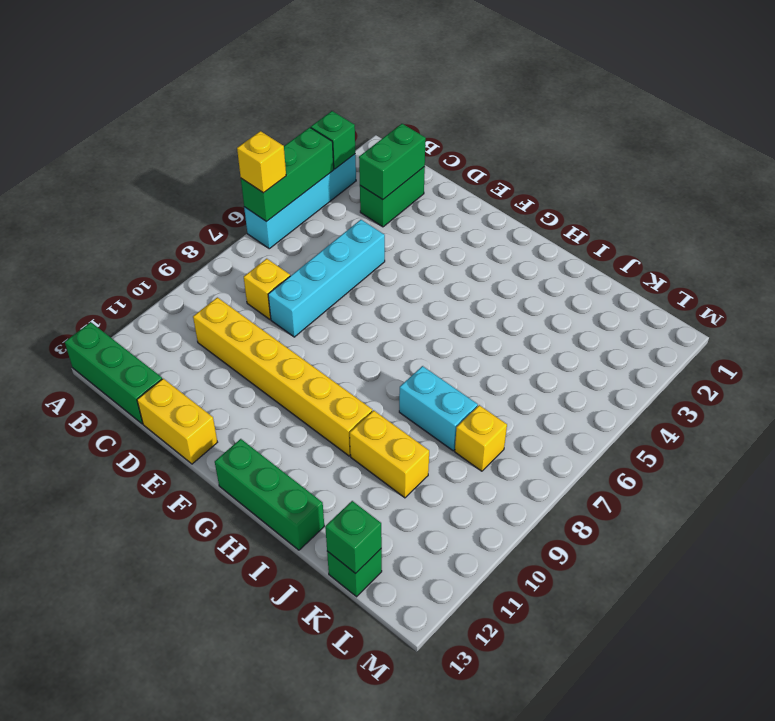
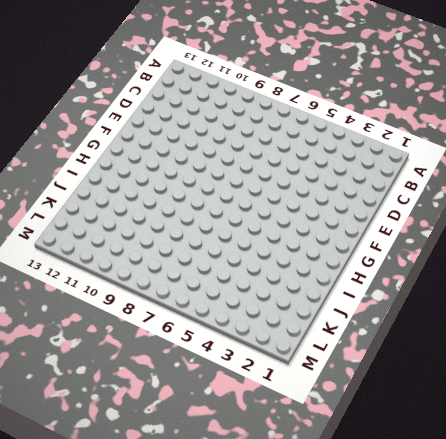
none -> cyan 1x4 brick [244,154,356,249]
none -> green 1x3 brick [65,322,162,424]
none -> green 1x2 brick [360,167,425,227]

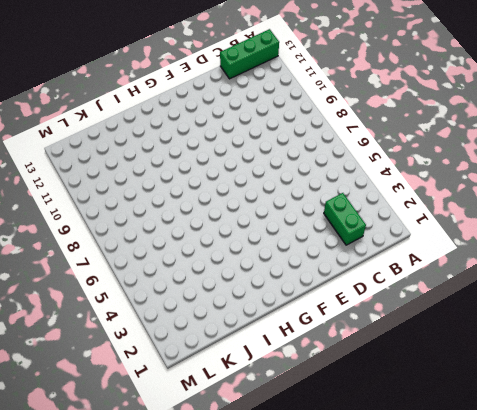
none -> cyan 1x4 brick [244,154,356,249]
none -> yellow 1x1 brick [244,259,290,319]
none -> yellow 1x6 brick [193,297,372,456]

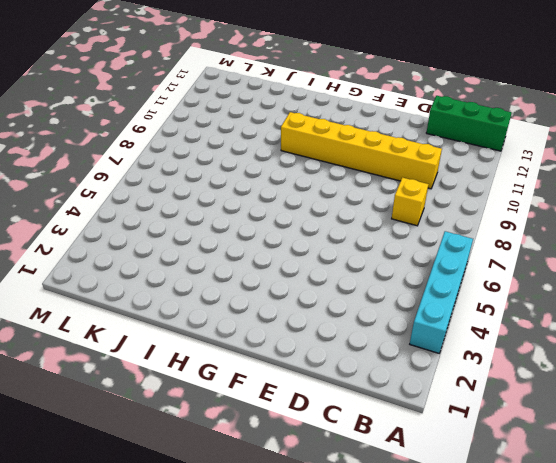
none -> green 1x2 brick [360,167,425,227]
none -> cyan 1x4 brick [268,220,385,337]
none -> yellow 1x2 brick [137,379,217,464]

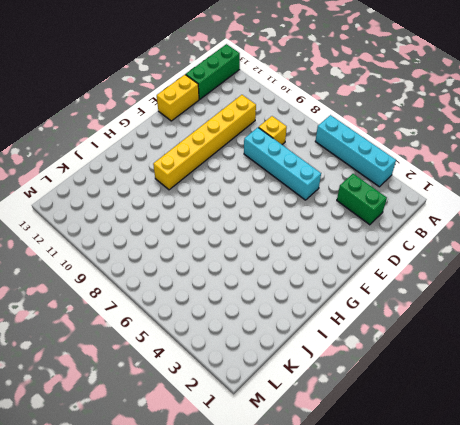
none -> green 1x3 brick [215,439,324,550]
none -> cyan 1x2 brick [399,366,478,451]
none -> yellow 1x2 brick [350,410,429,498]

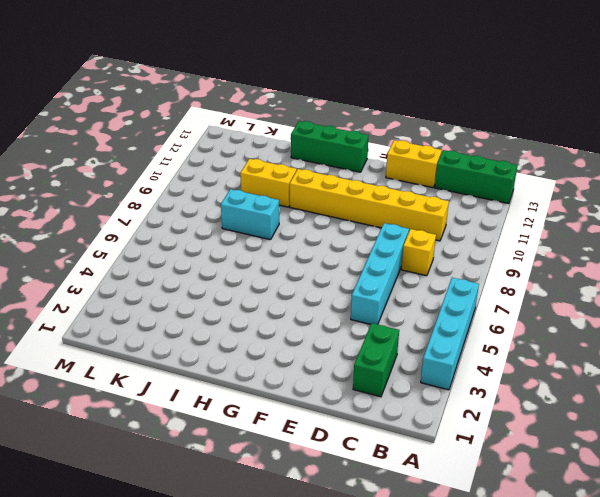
none -> yellow 1x1 brick [455,405,507,471]
none -> green 1x1 brick [327,549,382,597]
none -> green 1x1 brick [311,111,355,169]

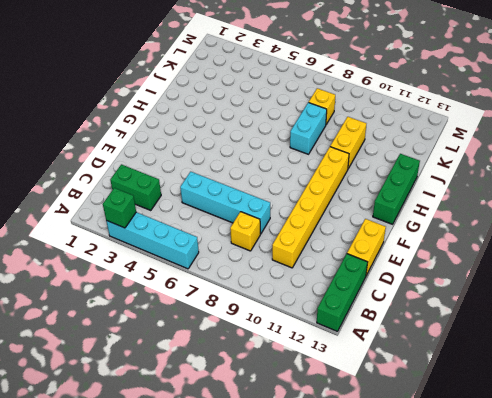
none -> green 1x1 brick [327,549,382,597]
none -> green 1x3 brick [241,127,334,222]
none -> green 1x2 brick [359,124,426,200]

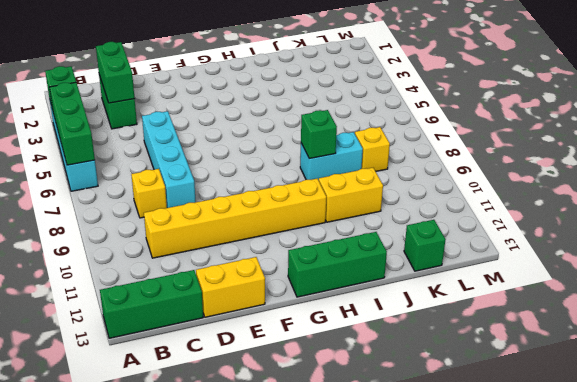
green 1x1 brick [301,110,337,159] -> green 1x1 brick moved to [325,501,382,574]
none -> yellow 1x1 brick [237,131,286,193]

